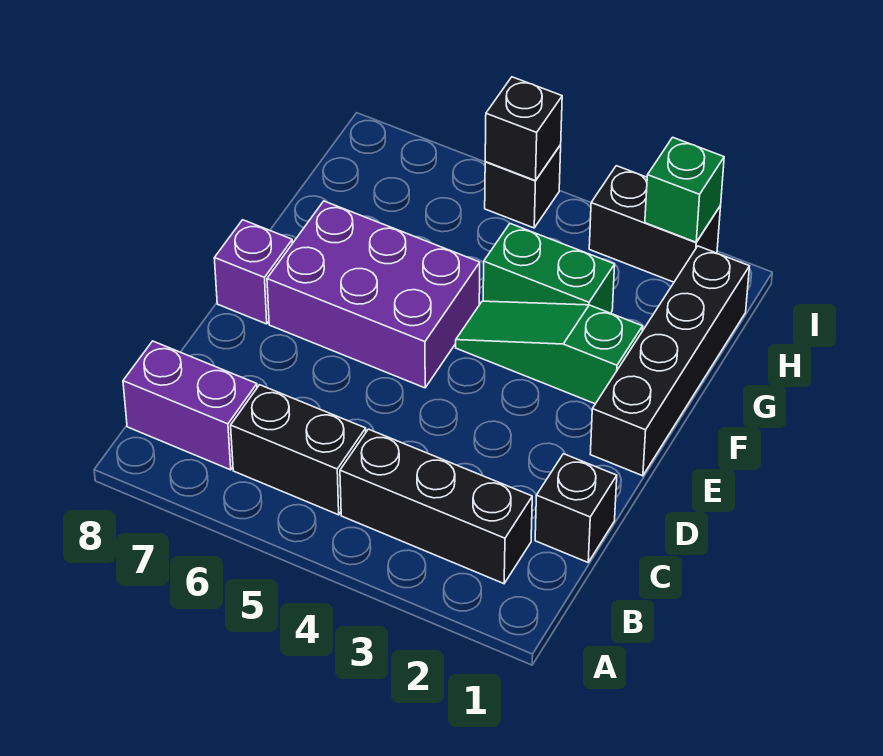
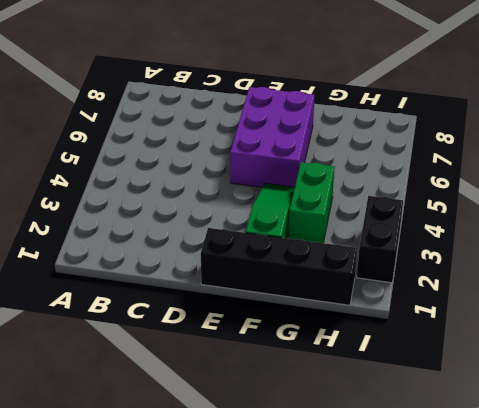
none -> black 1x3 brick [340,429,532,584]
none -> black 1x2 brick [231,385,366,515]
none -> purple 1x2 brick [123,341,257,470]

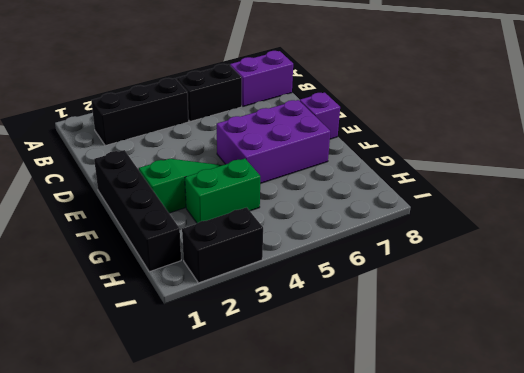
none -> black 1x1 brick [535,454,617,562]
none -> black 1x1 brick [485,145,561,228]
none -> green 1x1 brick [645,137,724,242]

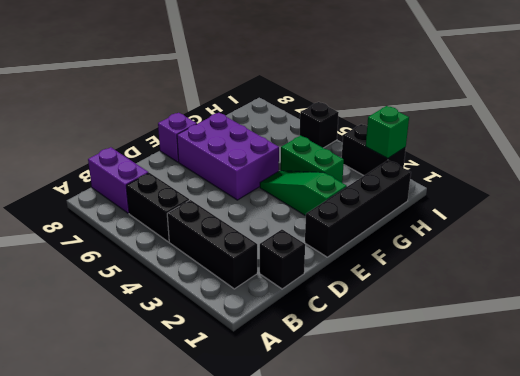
none -> black 1x1 brick [485,77,562,181]

